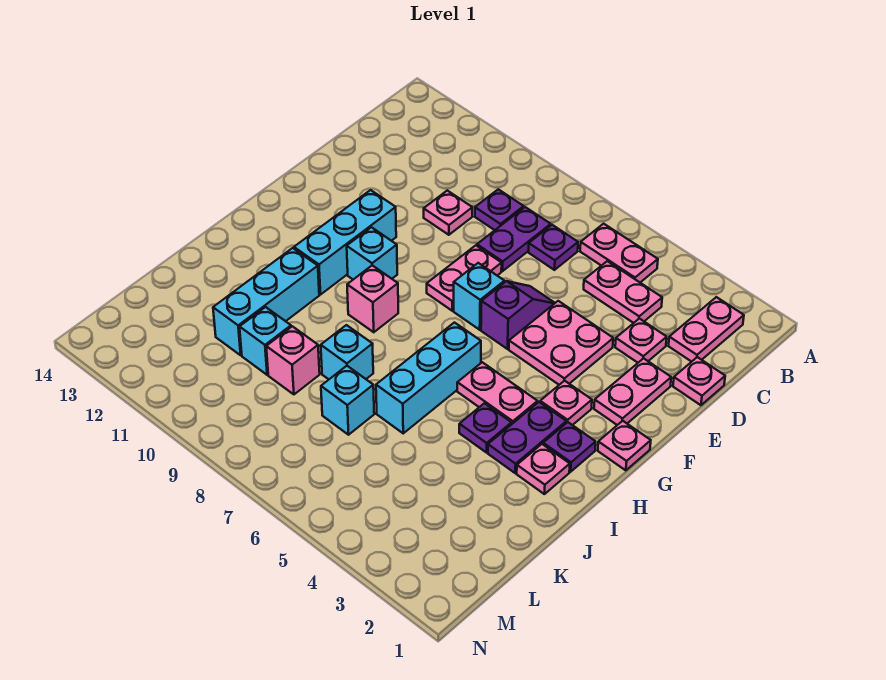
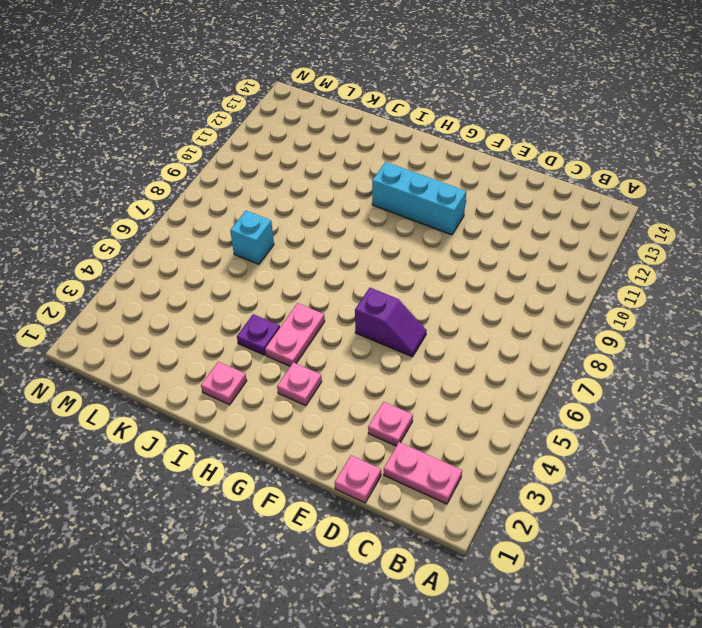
none -> pink 1x2 plate [580,224,658,282]
none -> pink 1x2 plate [584,261,662,323]
none -> purple 1x1 plate [529,225,578,270]
none -> purple 1x2 plate [477,207,551,271]

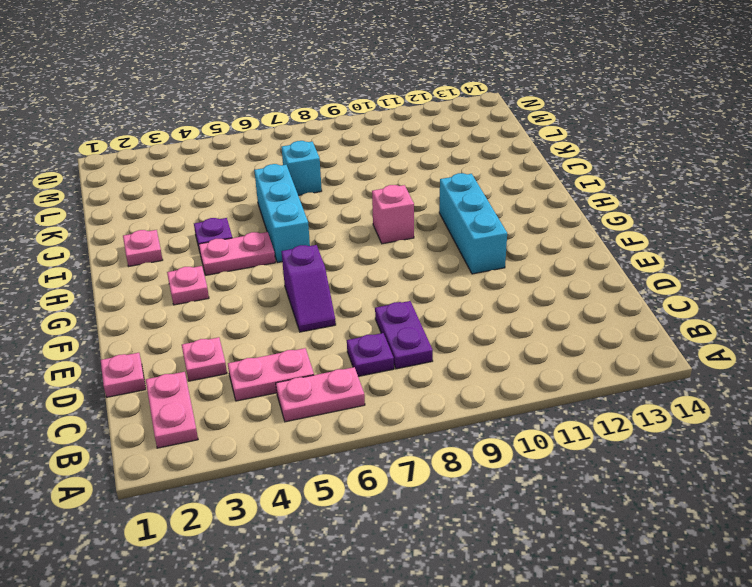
none -> purple 1x1 plate [475,189,524,230]
none -> pink 1x1 plate [424,191,472,235]
none -> pink 1x2 plate [594,358,671,425]
none -> pink 2x2 plate [509,301,613,385]

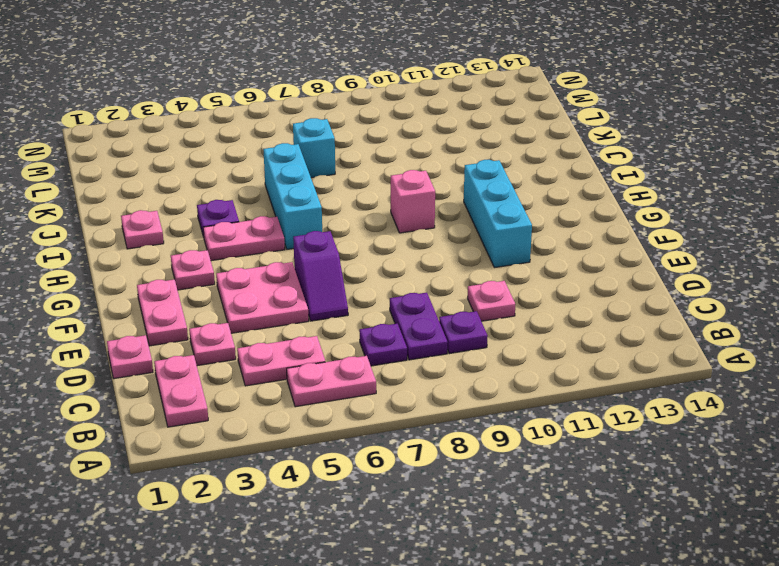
none -> pink 1x2 plate [427,245,502,311]
none -> cyan 1x1 brick [454,263,505,330]
none -> pink 1x1 plate [598,421,651,470]
none -> cyan 1x1 brick [347,227,397,279]

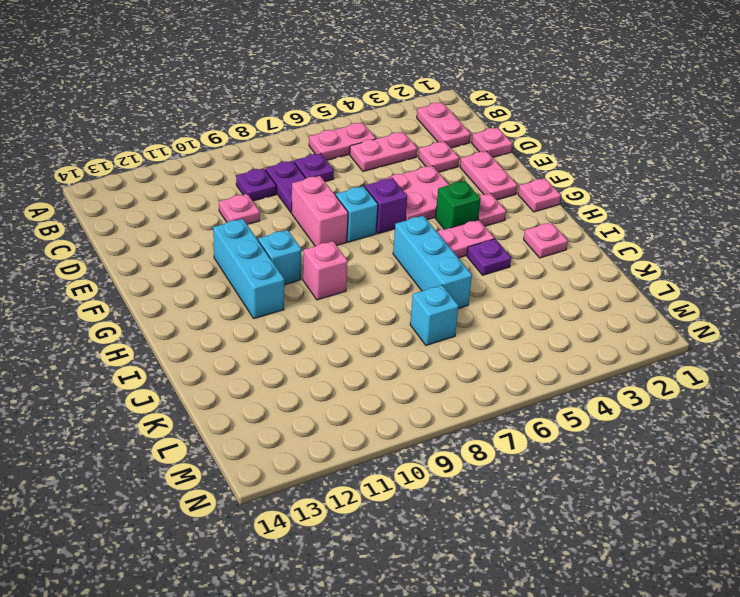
pink 1x2 brick [291,176,348,246] -> pink 1x2 plate [427,245,502,311]
green 1x1 brick [435,181,481,229] -> none
none -> purple 1x1 plate [543,422,596,472]
none -> purple 1x2 plate [488,402,566,473]
none -> cyan 1x3 brick [213,248,319,355]
none -> cyan 1x1 brick [321,325,373,379]

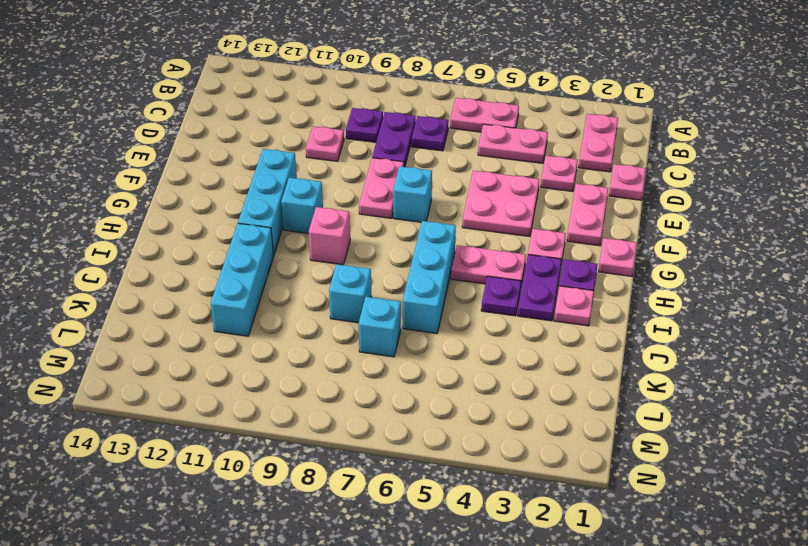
none -> purple 1x2 slope [481,281,555,349]
none -> pink 1x1 brick [266,326,320,394]
none -> cyan 1x1 brick [240,307,291,375]

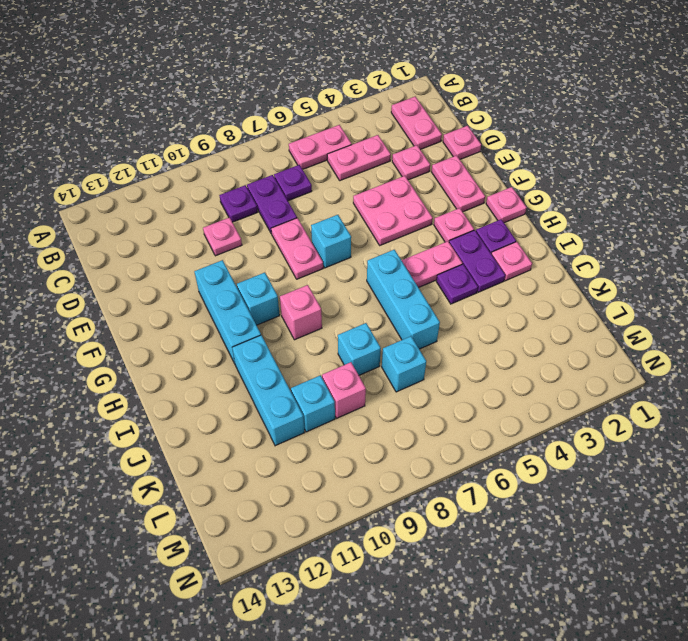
none -> purple 1x2 slope [481,281,555,349]

